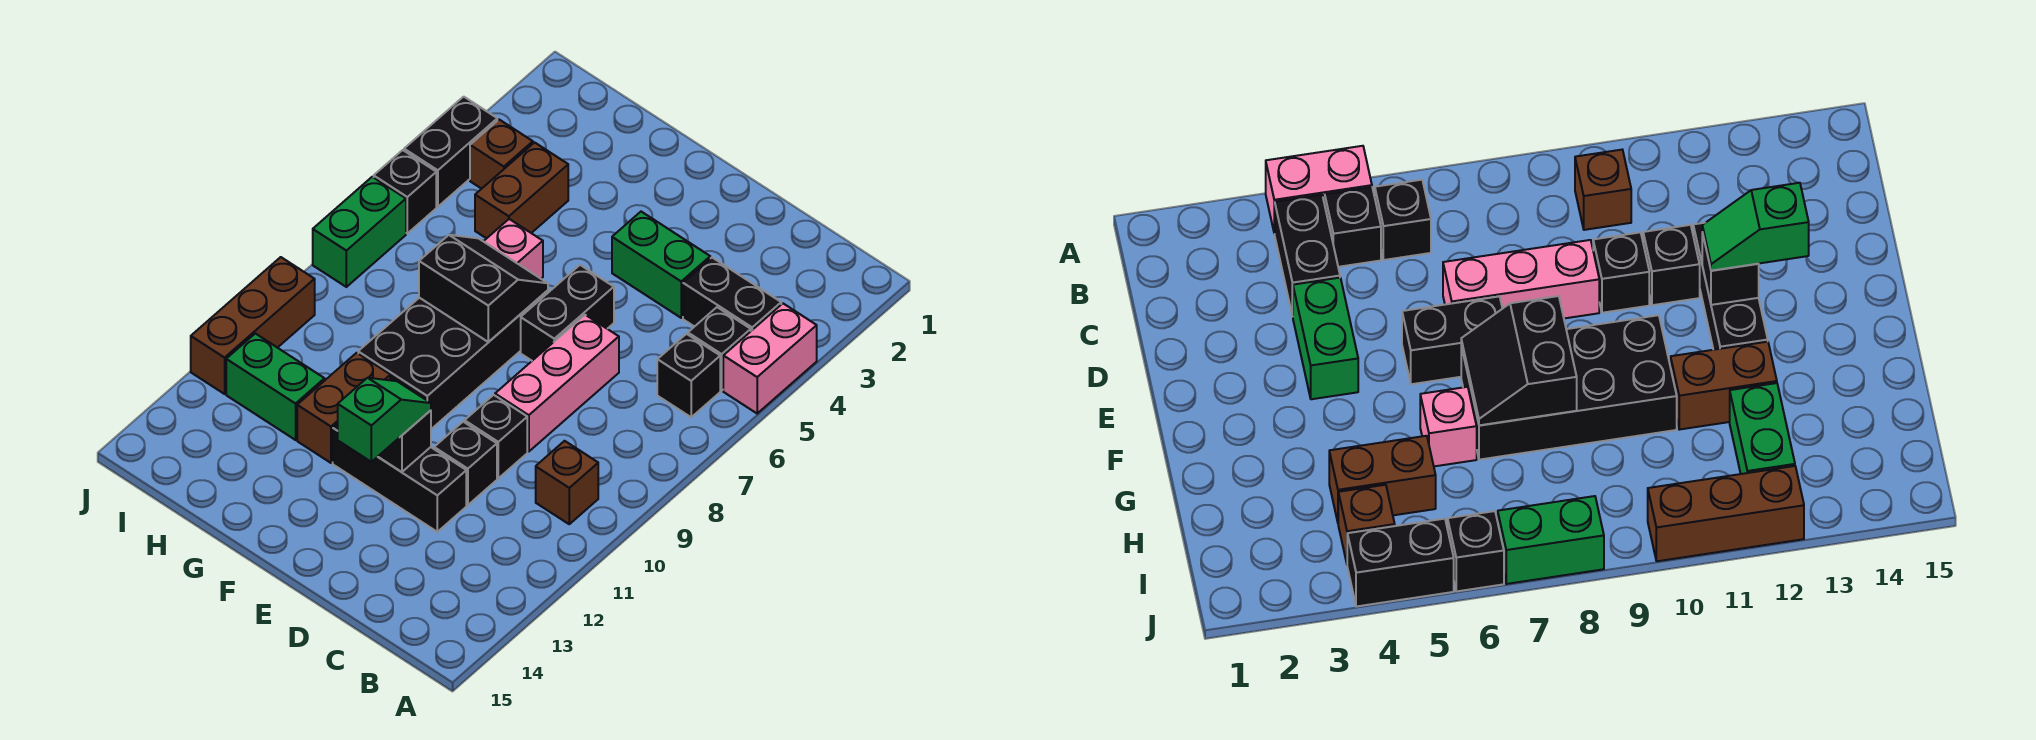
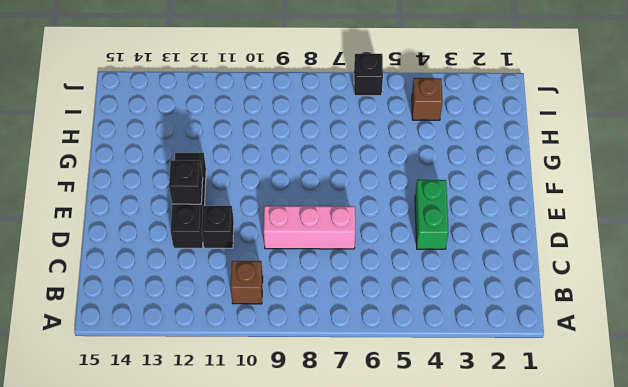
none -> pink 1x2 brick [723,304,817,413]
none -> black 1x2 brick [683,258,781,331]
none -> black 1x1 brick [688,307,751,390]

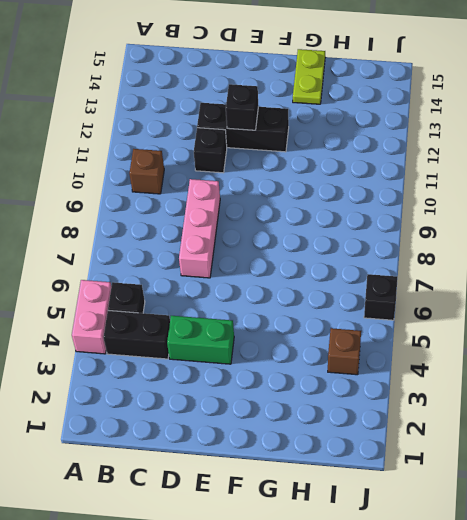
lime 1x2 plate [293,49,325,104] -> none
none -> black 1x1 brick [657,334,720,417]
none -> black 1x1 brick [465,395,527,478]
none -> black 1x2 brick [521,265,614,361]

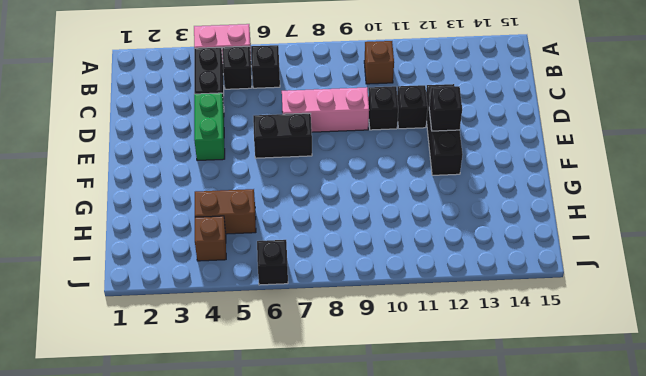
none -> black 2x4 brick [358,290,548,429]
none -> pink 1x1 brick [484,219,543,279]
none -> brown 1x2 brick [297,353,390,463]

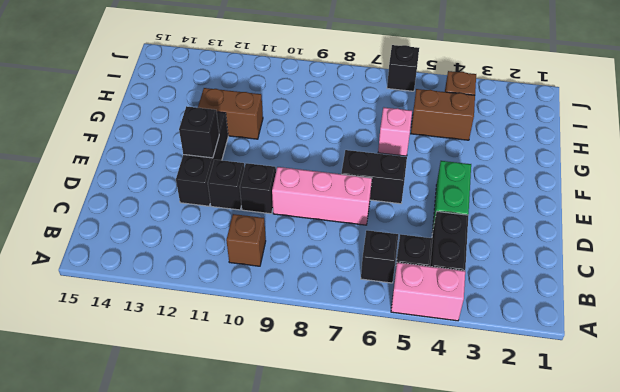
none -> black 2x4 brick [358,290,548,429]
none -> green 1x2 brick [226,334,325,440]
none -> black 1x2 brick [404,97,497,207]

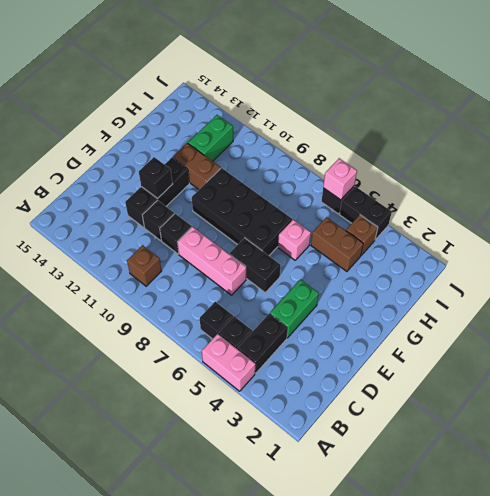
pink 1x1 brick [323,158,357,200] -> none
none -> green 1x2 brick [313,177,406,287]
none -> brown 1x3 brick [191,257,315,394]
none -> black 2x2 slope [419,235,548,342]

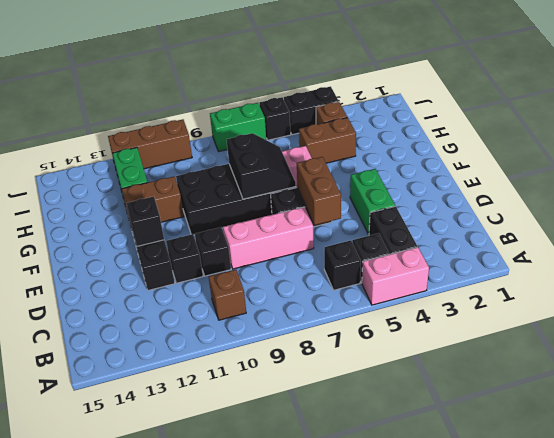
brown 1x2 brick [297,157,341,225] -> none
none -> green 1x2 slope [338,378,431,462]

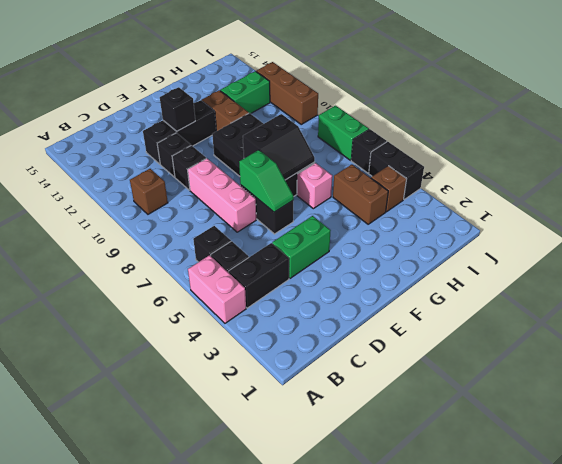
green 1x2 slope [239,150,294,212] -> green 1x2 slope moved to [338,378,431,462]

